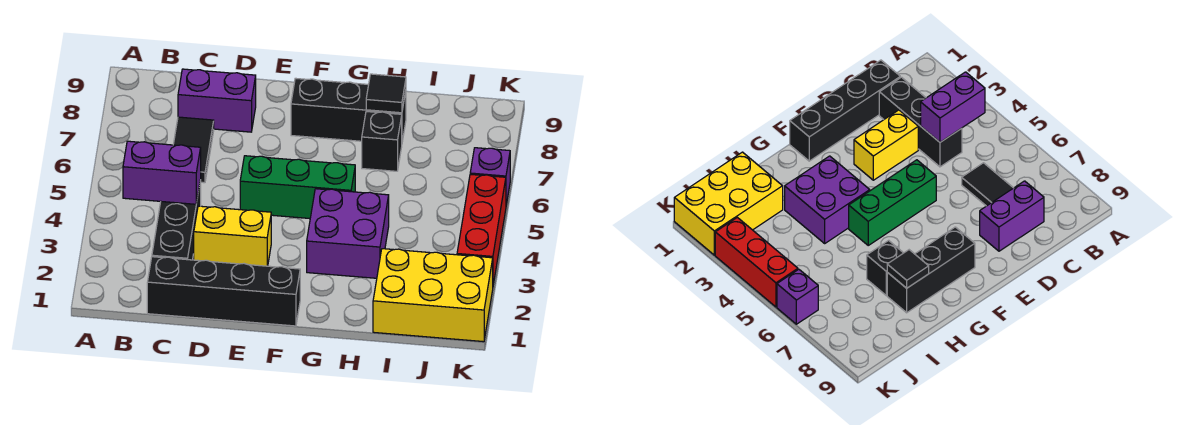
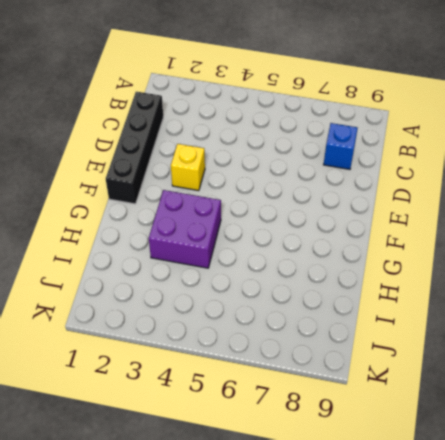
blue 1x1 brick [324,123,358,169] -> purple 1x2 brick [178,69,256,132]
yellow 1x1 brick [171,144,205,191] -> yellow 1x2 brick [194,206,271,266]
none -> black 1x3 brick [152,180,201,260]
none -> black 1x2 tile [173,117,214,183]
none -> green 1x3 brick [240,156,355,219]

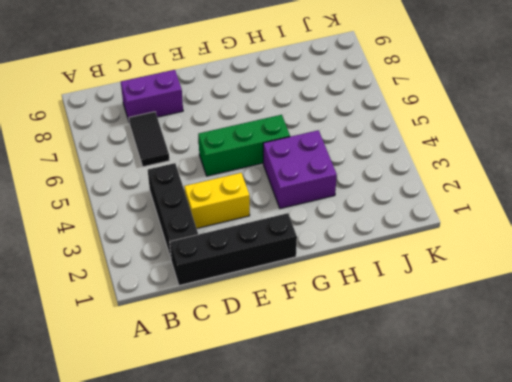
none -> black 1x3 brick [291,78,406,142]
none -> black 1x1 brick [362,111,402,171]
none -> yellow 2x3 brick [373,249,493,342]

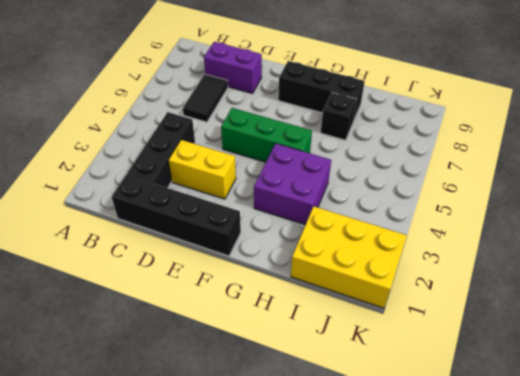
none -> red 1x3 brick [457,174,506,285]
none -> purple 1x1 brick [470,148,510,205]
none -> purple 1x2 brick [123,141,201,204]

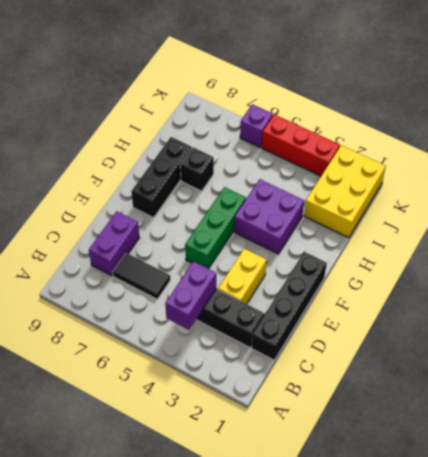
none -> black 1x1 tile [366,74,406,113]

